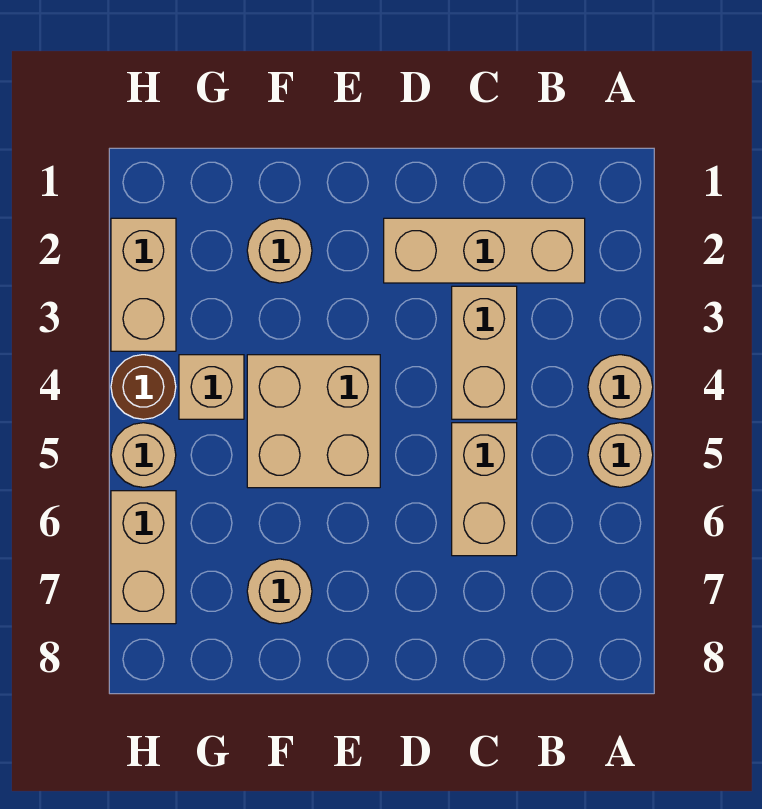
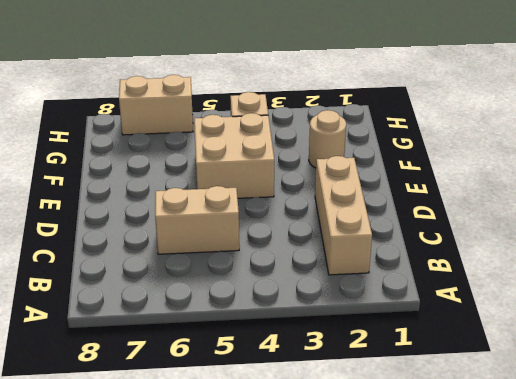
none -> tan 1x1 round brick [588,355,653,419]
none -> tan 1x1 round brick [588,423,653,487]
none -> tan 1x2 brick [452,286,517,419]

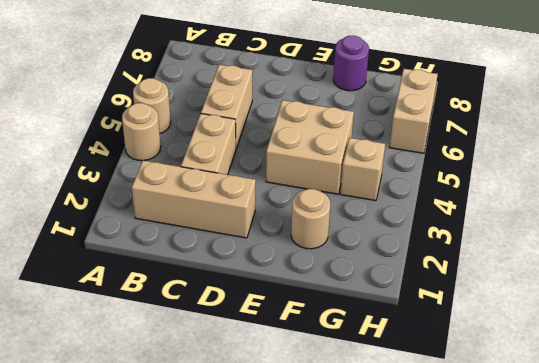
purple 1x1 round brick [333,36,369,91] -> none
none -> tan 1x1 round brick [247,559,312,624]
none -> tan 1x2 brick [111,218,176,351]
none -> brown 1x1 round brick [111,355,176,419]

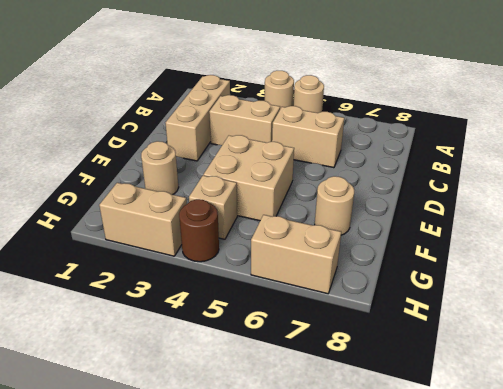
none -> tan 1x1 round brick [111,423,176,487]

